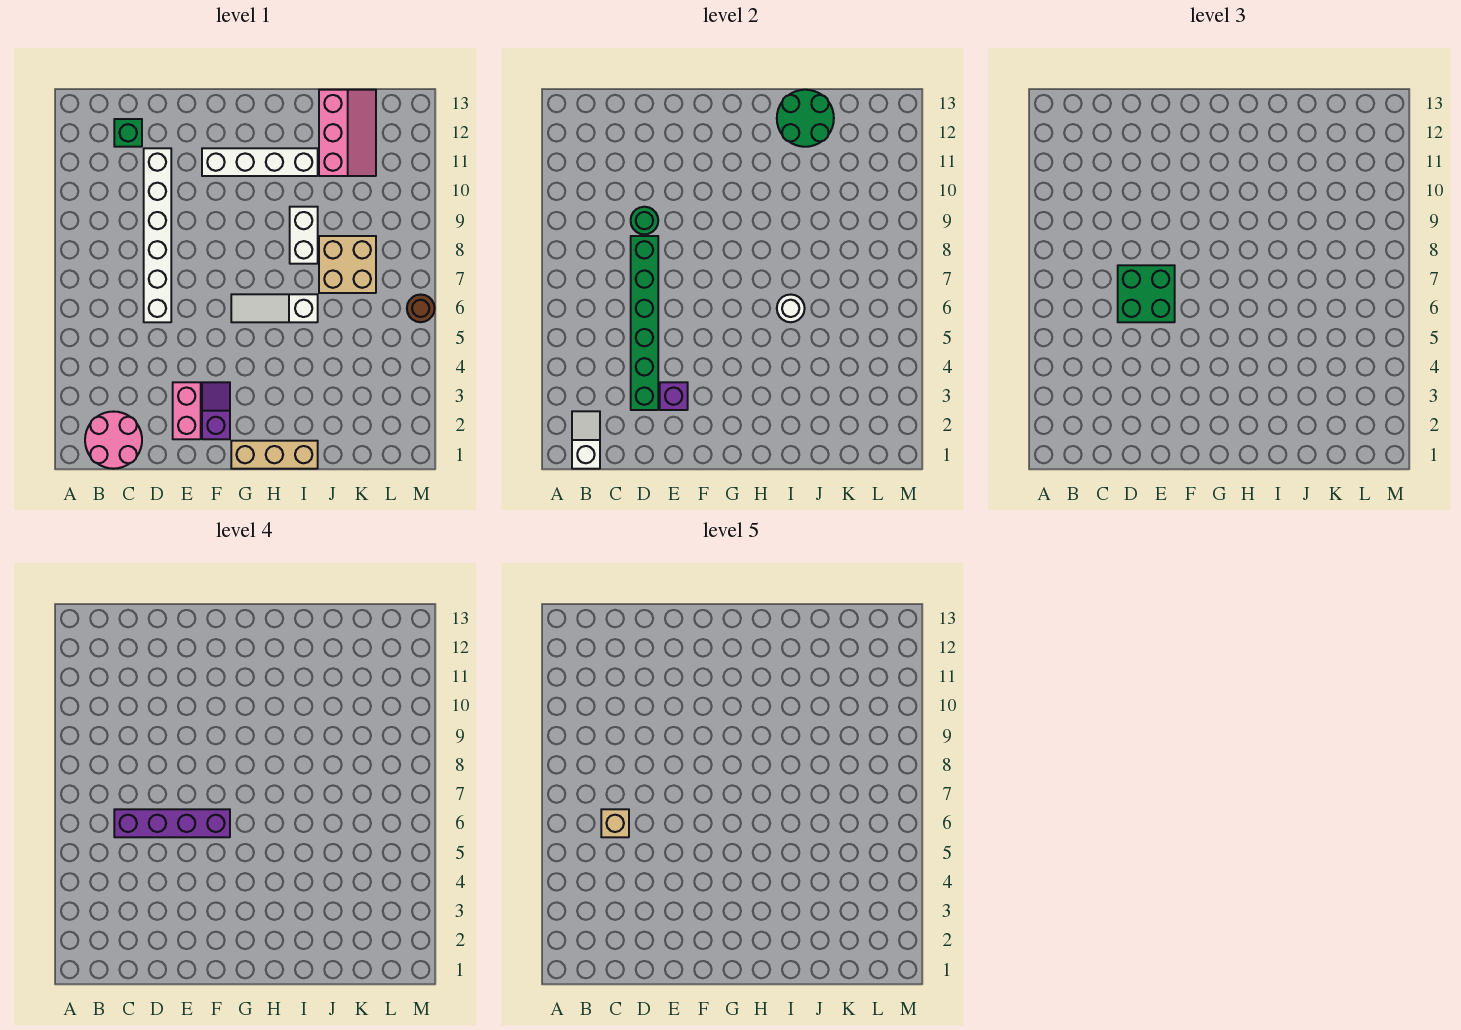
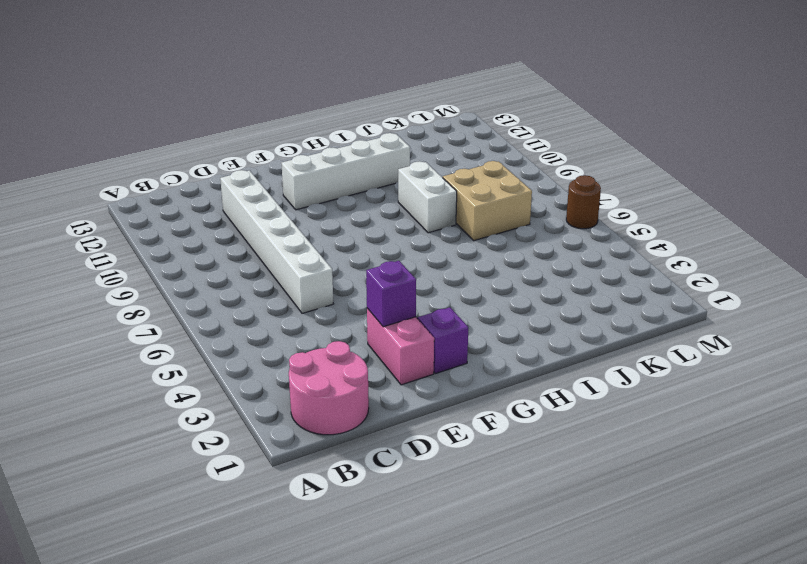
none -> green 1x1 brick [114,119,142,147]
none -> tan 1x3 brick [231,441,318,469]
none -> white 1x3 slope [231,294,318,322]

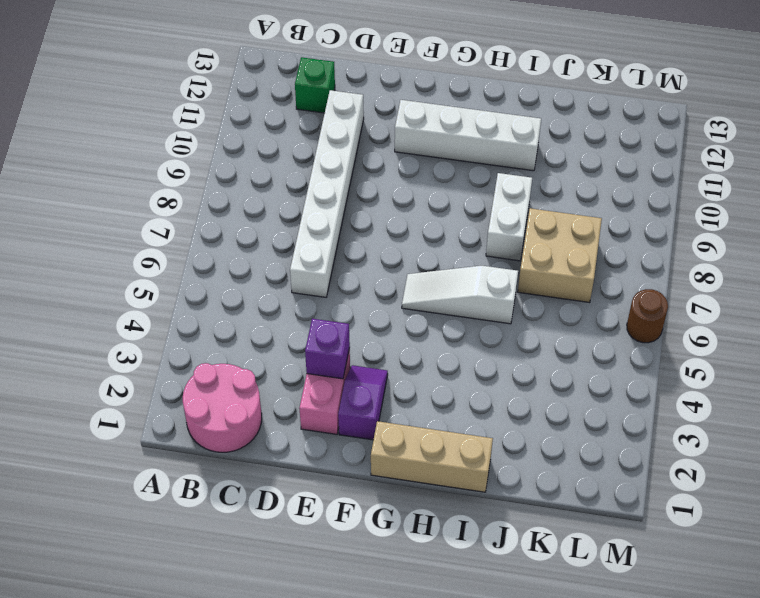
none -> pink 2x3 slope [319,90,376,176]
none -> white 1x2 slope [572,411,600,469]
none -> green 1x6 brick [631,236,658,410]

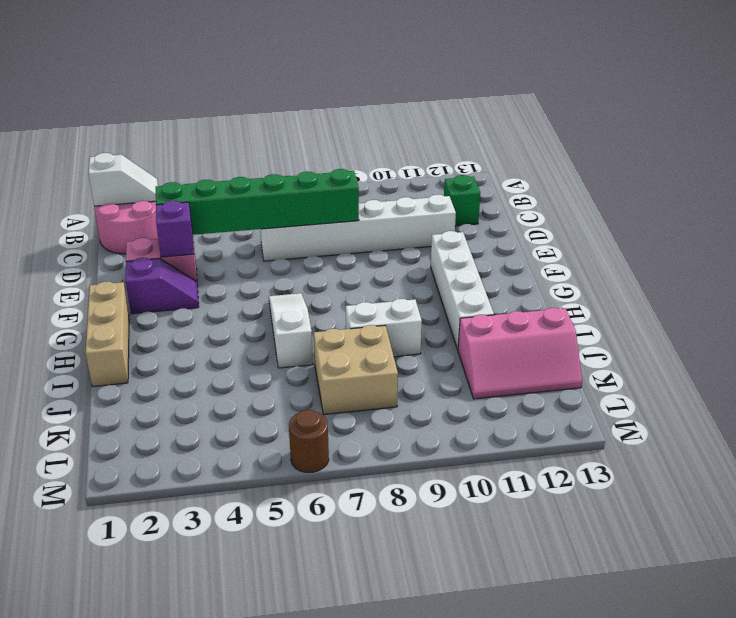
none -> green 1x1 round brick [631,207,658,235]
none -> white 1x1 round brick [777,295,805,322]
none -> green 2x2 round brick [777,90,834,147]

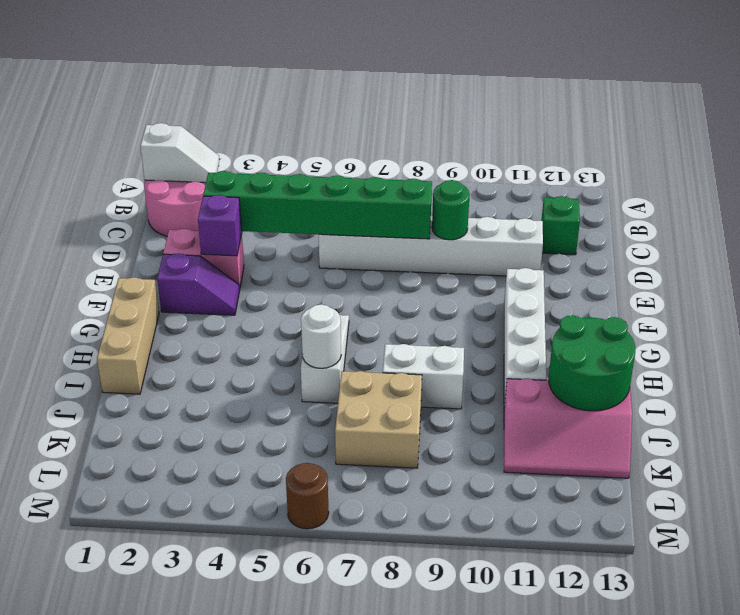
none -> green 2x2 brick [1118,265,1175,322]
none -> purple 1x4 brick [114,809,230,837]
none -> tan 1x1 brick [601,809,629,837]

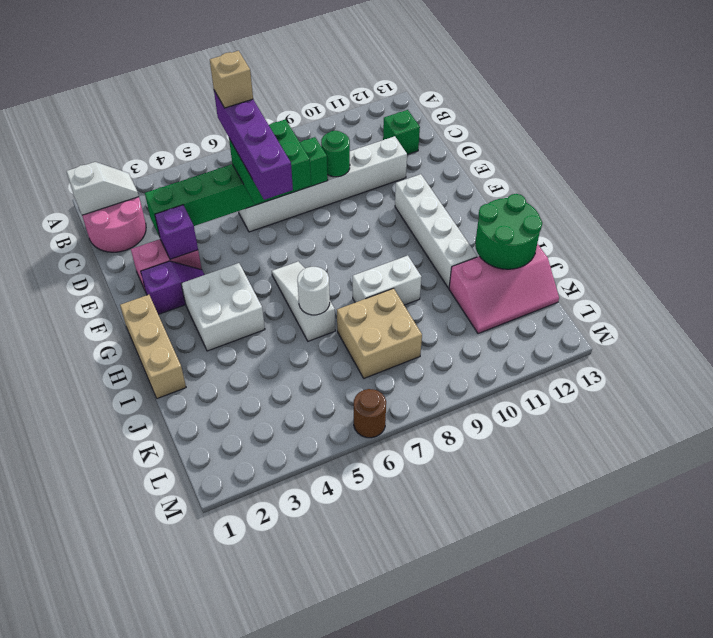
white 2x2 brick [181,263,265,351] -> none

